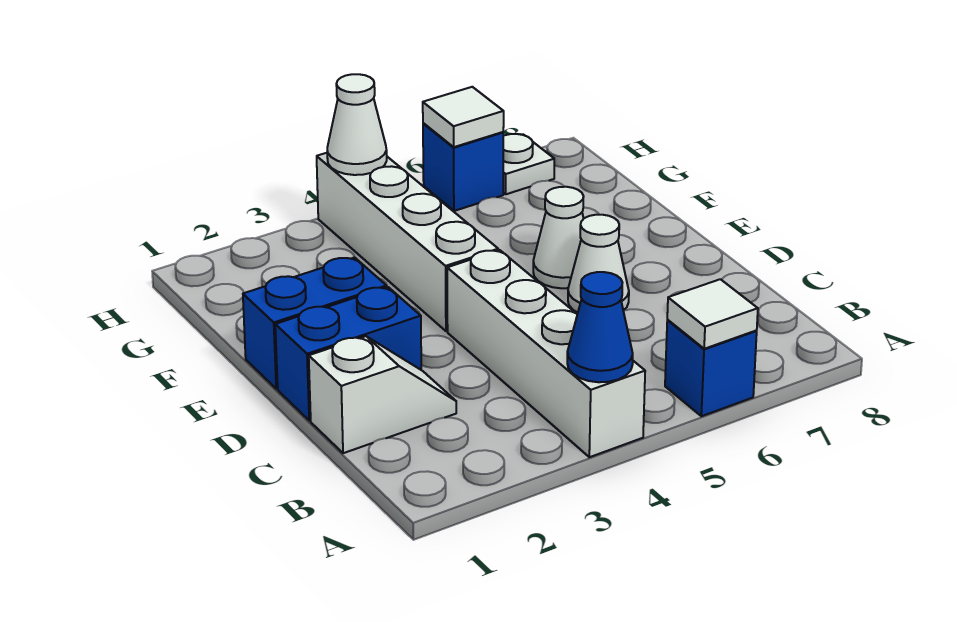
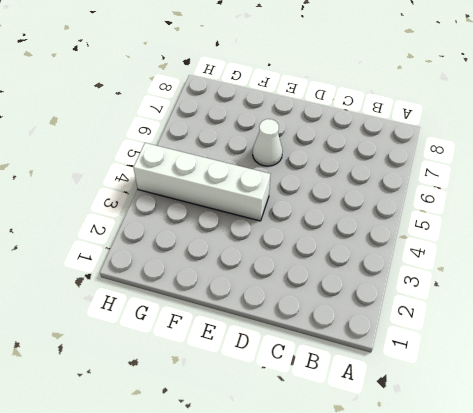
none -> white 1x4 brick [447,250,645,457]
none -> blue 1x1 brick [665,320,757,416]
none -> white 1x2 slope [309,336,456,453]

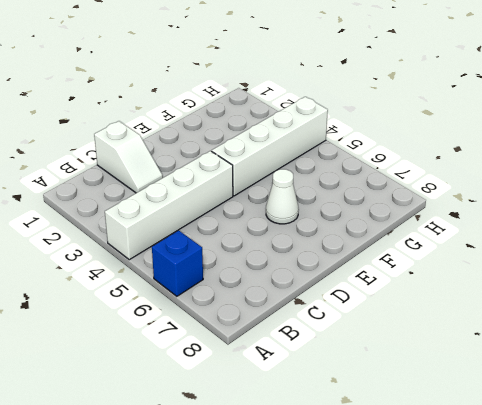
none -> blue 1x2 brick [275,287,421,420]
none -> white 1x1 cone [568,215,629,313]
none -> blue 1x2 brick [243,257,387,389]

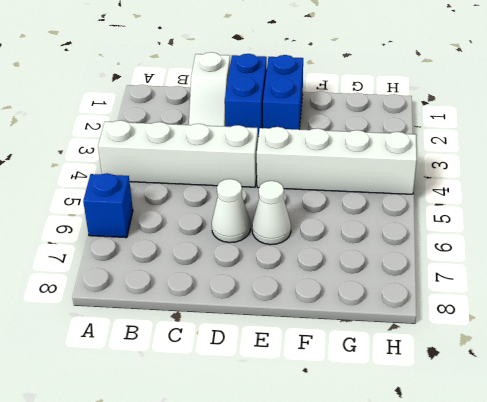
none -> blue 1x1 brick [423,123,503,211]
none -> white 1x1 plate [503,134,554,194]
none -> blue 1x1 cone [567,272,633,382]

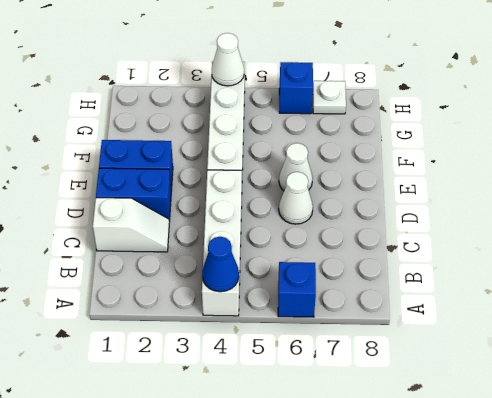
none -> white 1x1 tile [667,279,758,349]
none -> white 1x1 tile [423,87,504,147]

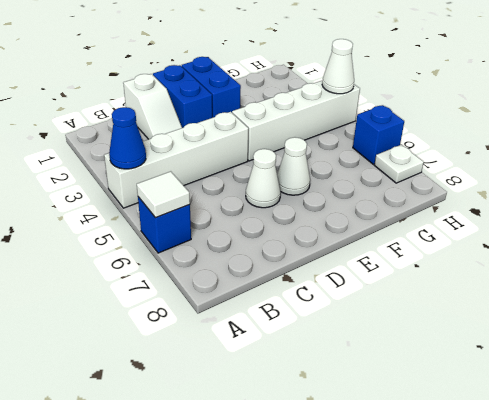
none -> white 1x1 tile [423,87,504,147]

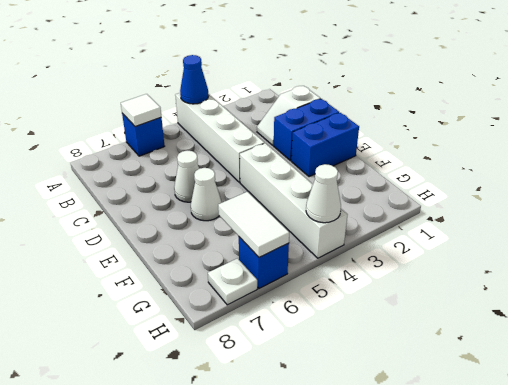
white 1x2 tile [218,192,289,257] -> white 1x1 tile [423,87,504,147]

